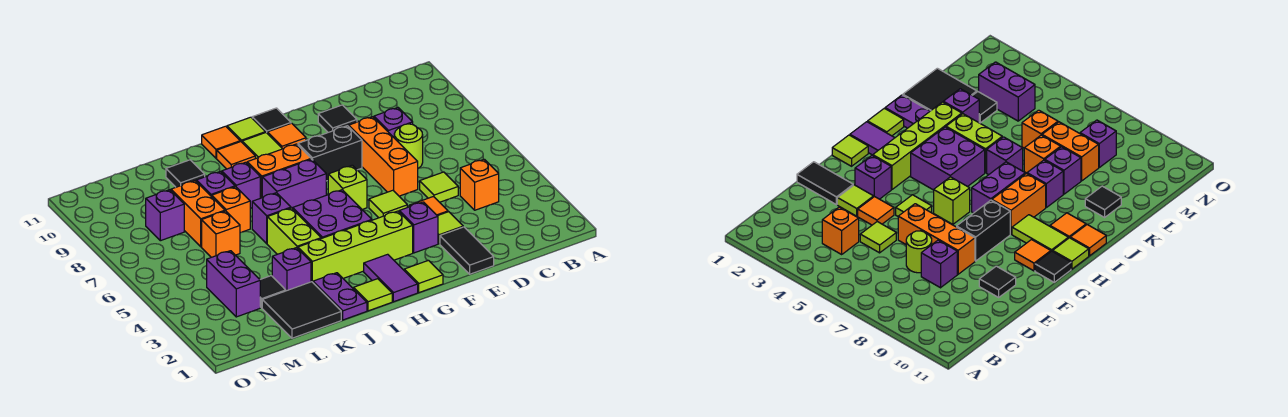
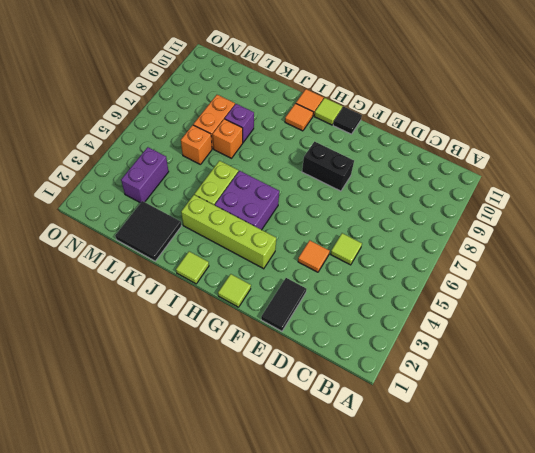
none -> orange 1x1 brick [460,159,499,210]
none -> lime 1x1 round brick [394,124,423,168]
none -> purple 1x1 brick [374,108,413,137]
none -> lime 1x1 tile [438,212,463,244]

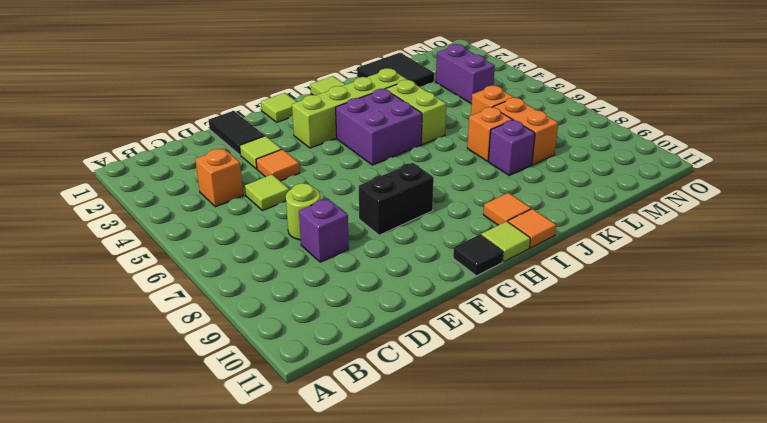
none -> orange 1x3 brick [349,117,418,196]
none -> black 1x1 tile [318,105,357,132]
none -> purple 1x1 brick [399,202,438,253]
none -> lime 1x1 tile [369,190,407,218]

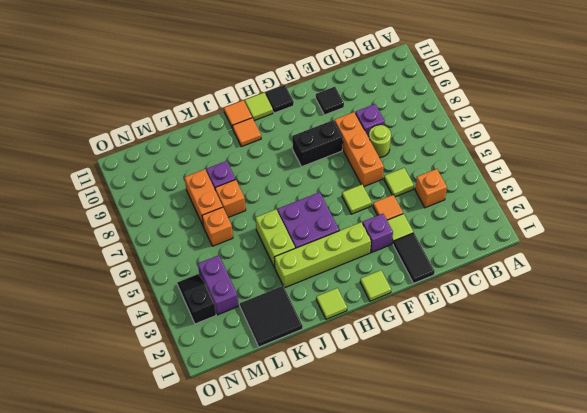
black 1x2 slope [177,274,216,324] -> none
none -> lime 1x1 brick [328,165,367,209]
none -> orange 1x1 tile [268,123,306,149]
none -> purple 1x2 tile [364,254,418,302]
none -> purple 1x2 brick [262,159,326,209]

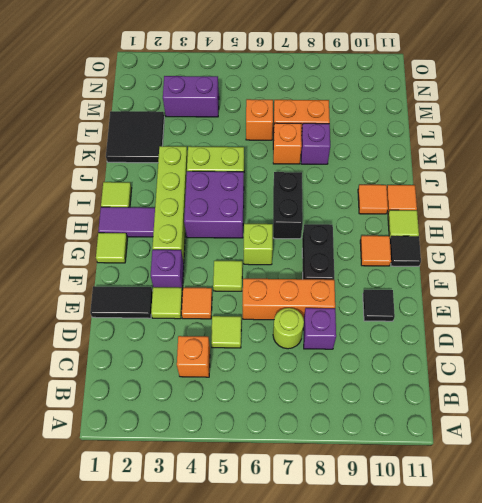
black 1x2 brick [273,172,303,239] -> purple 1x2 brick [262,159,326,209]
none -> orange 1x2 brick [247,144,311,198]
none -> lime 1x2 tile [242,133,282,159]
none -> purple 1x2 plate [313,273,367,320]
none -> purple 1x1 brick [252,193,291,244]

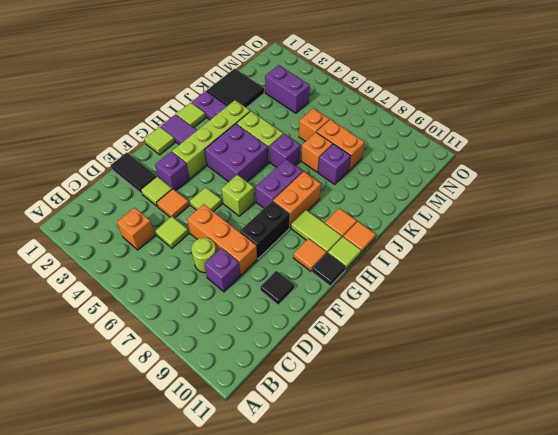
none -> purple 1x1 brick [222,162,260,208]
none -> purple 1x1 brick [272,248,311,291]
none -> black 1x1 tile [166,160,205,187]
none -> black 1x1 tile [260,276,286,308]

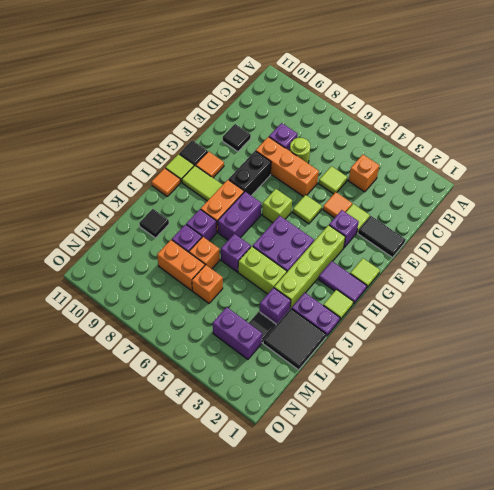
none -> orange 1x1 tile [217,142,255,169]
none -> purple 1x1 brick [146,190,184,241]

